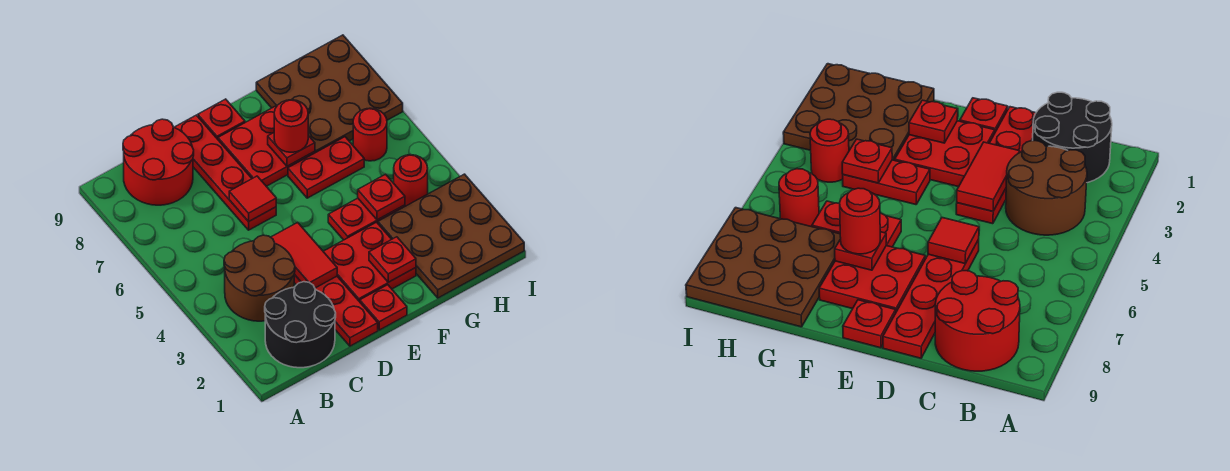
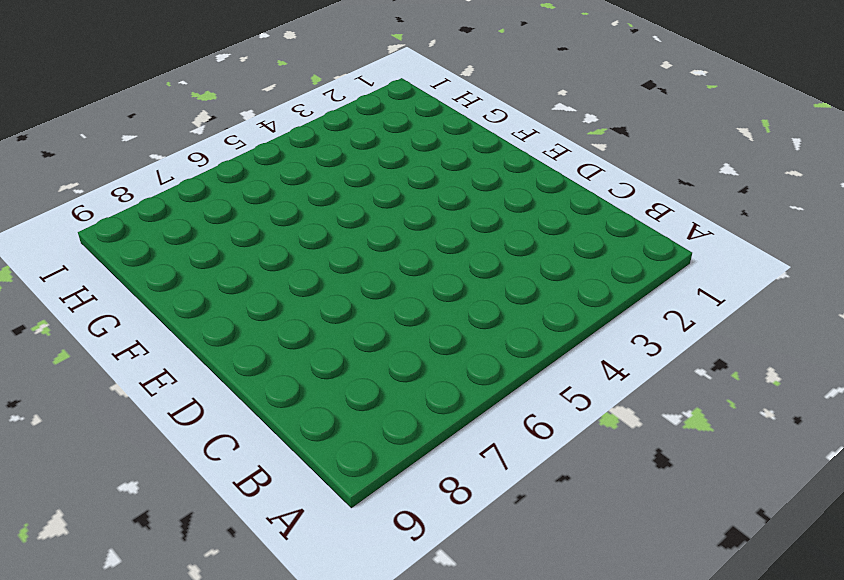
none -> black 2x2 round brick [265,282,336,368]
none -> brown 2x2 round brick [224,235,295,321]
none -> red 2x2 round brick [123,119,194,205]

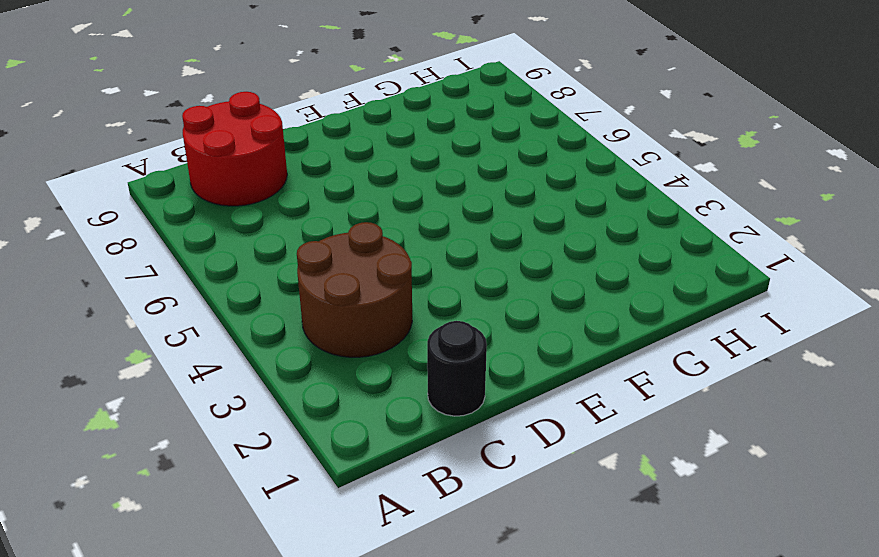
black 1x1 round brick [427,321,487,416] -> black 2x2 round brick [265,282,336,368]
none -> red 1x4 plate [294,275,378,346]
none -> red 1x4 plate [174,115,276,230]
none -> red 1x1 plate [360,285,407,330]

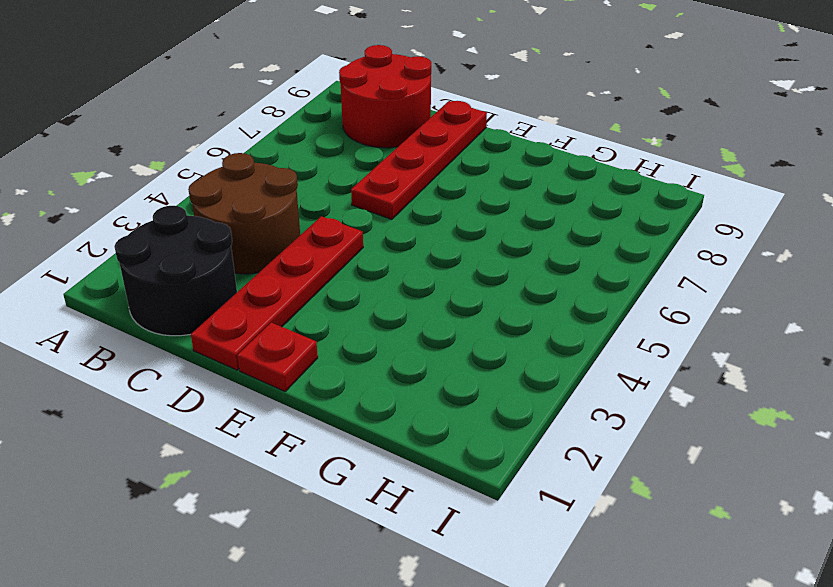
none -> red 2x2 plate [323,222,416,302]
none -> red 2x2 plate [218,106,315,186]
none -> red 1x1 plate [198,99,245,139]

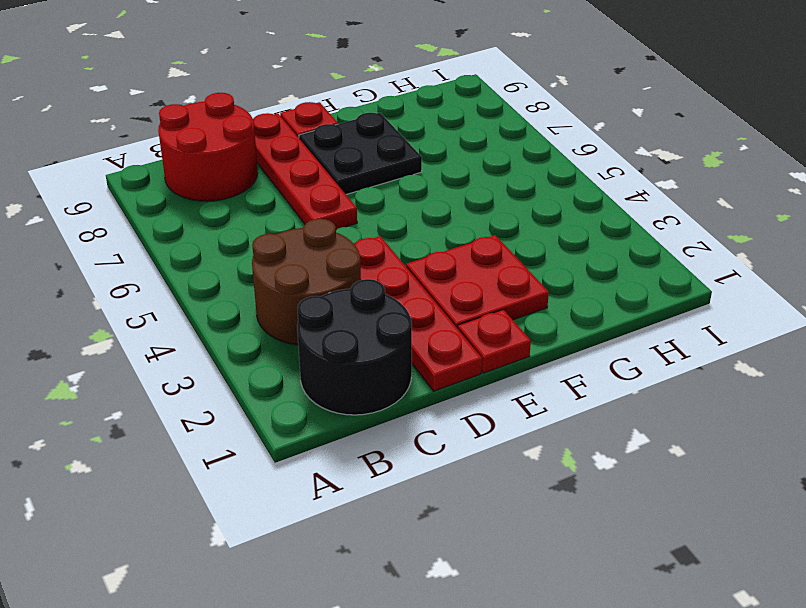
black 2x2 plate [299,113,422,194] -> red 2x2 plate [218,106,315,186]
none -> red 1x2 plate [328,198,405,240]
none -> red 1x2 plate [288,137,364,198]
none -> brown 3x3 plate [378,174,524,298]

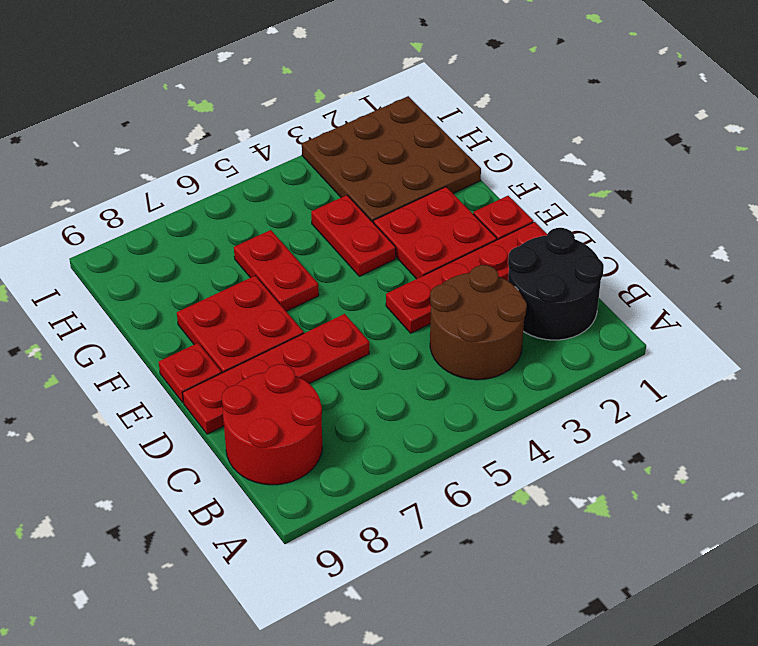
none -> brown 3x3 plate [256,35,403,153]
none -> red 1x1 round brick [394,155,428,206]
none -> red 1x1 round brick [353,108,387,161]

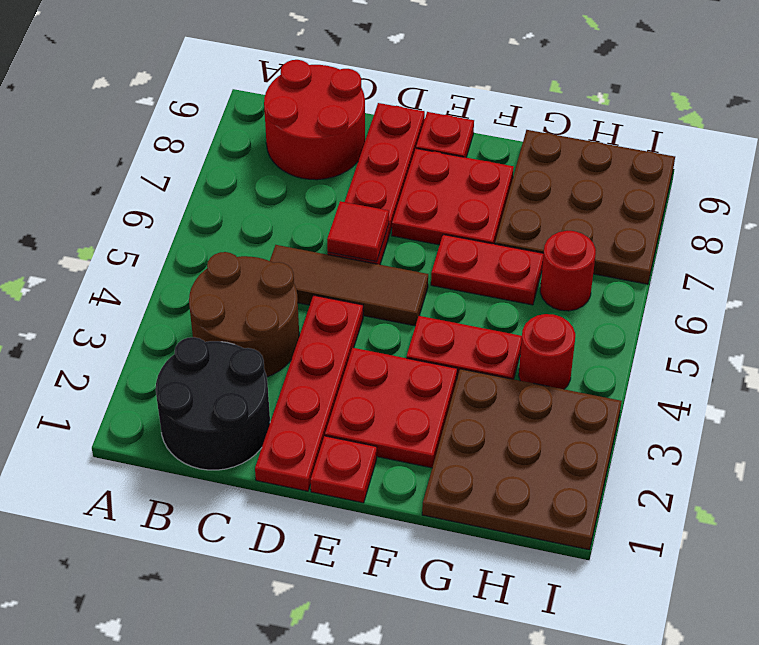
brown 1x3 tile [270,245,428,326] -> none
none -> red 1x2 tile [271,222,337,288]
none -> red 1x1 plate [369,237,416,282]
none -> red 1x1 plate [268,133,315,166]

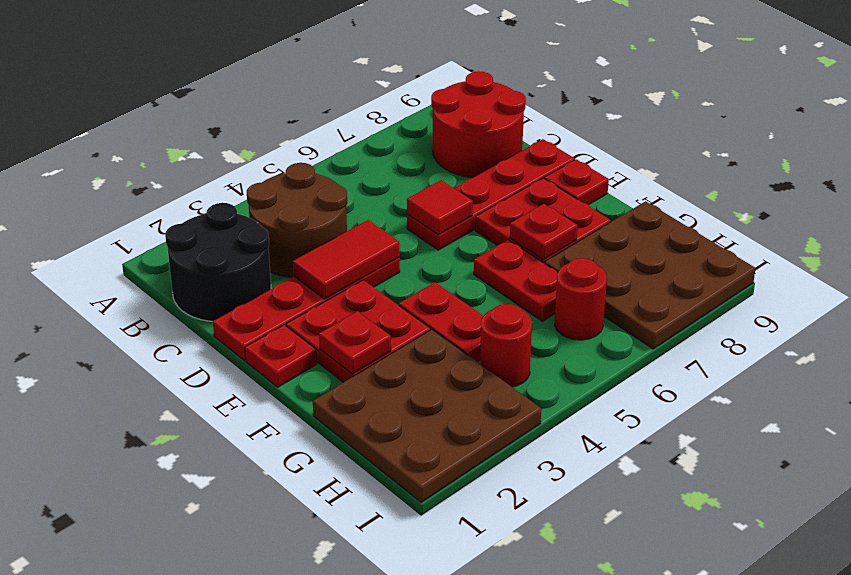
none -> red 1x1 plate [358,174,405,220]
none -> red 1x1 round brick [274,100,308,152]

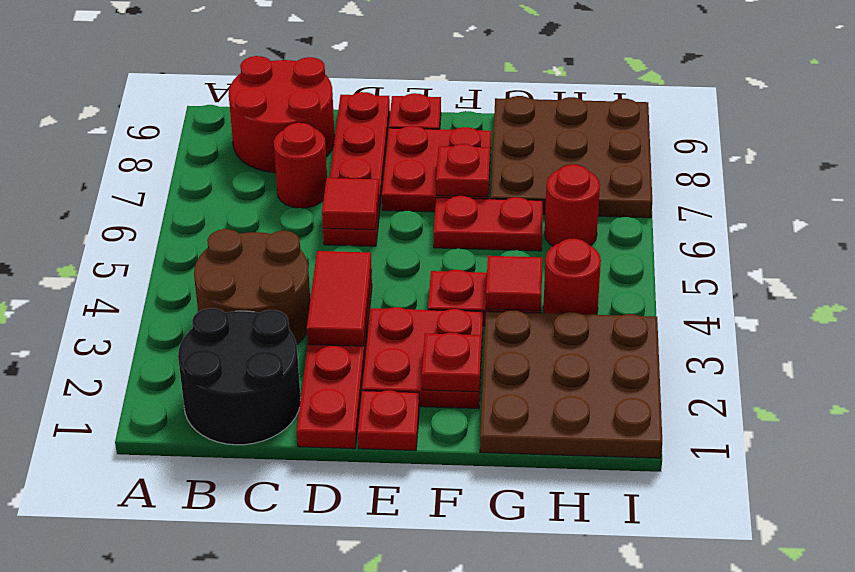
red 1x1 round brick [274,123,327,208] -> red 1x1 round brick moved to [274,100,308,152]
red 1x1 tile [486,256,542,311] -> red 1x1 plate [358,174,405,220]

